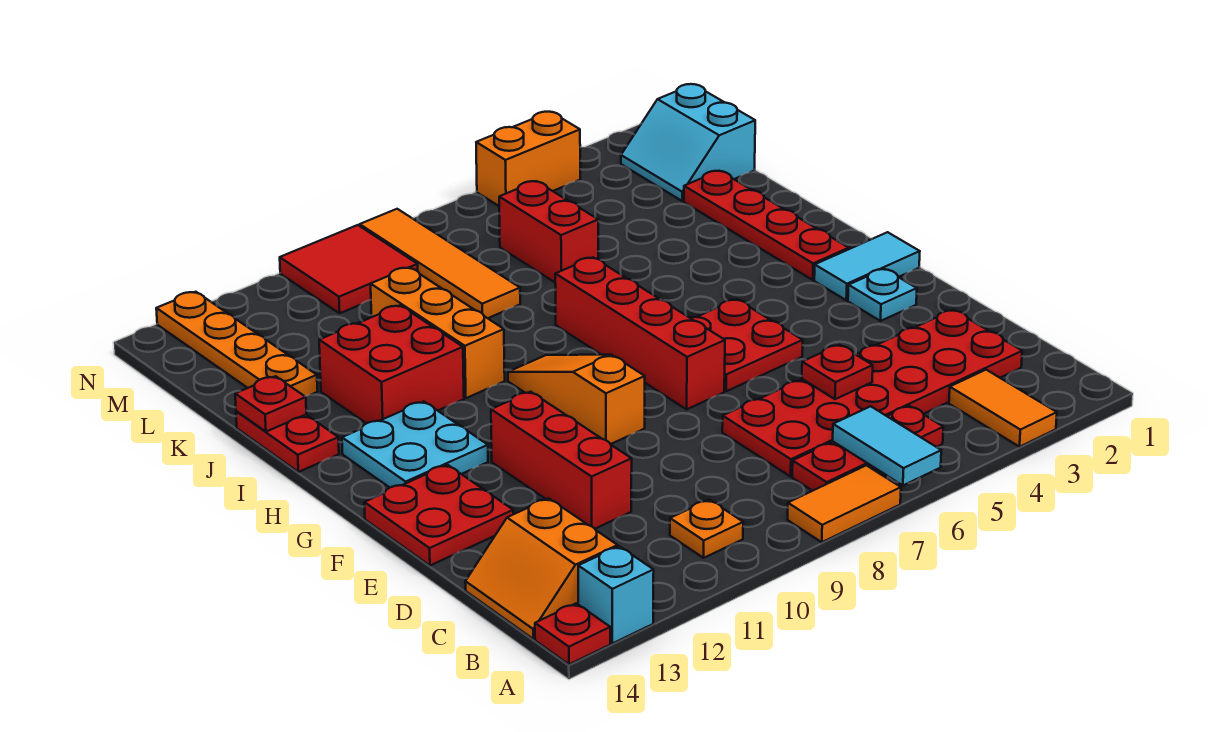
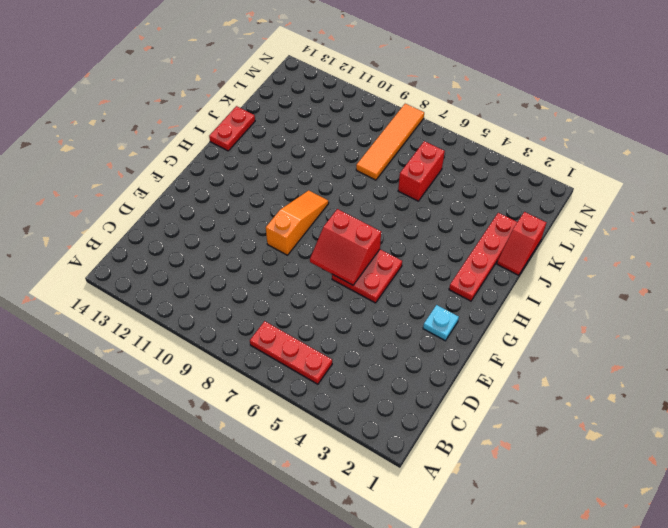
red 2x2 slope [310,209,381,285] -> none
red 1x2 slope [497,212,546,275] -> none
none -> orange 1x2 tile [949,370,1057,447]
none -> orange 1x2 tile [787,465,901,542]
none -> cyan 1x1 brick [578,546,654,643]

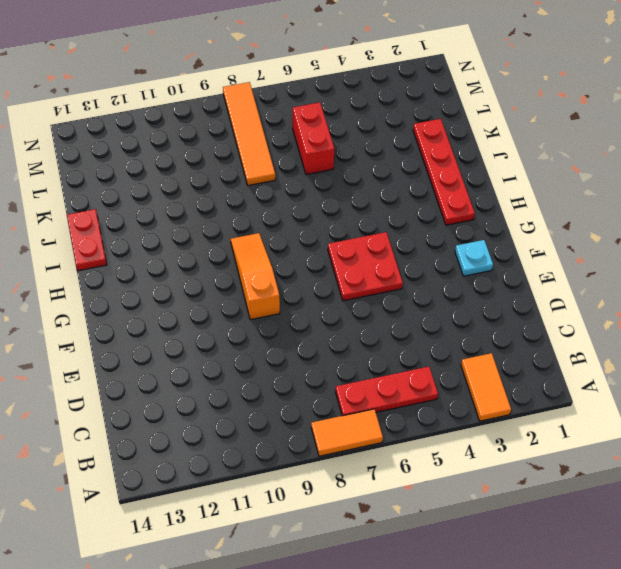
none -> cyan 1x1 brick [578,546,654,643]
none -> red 1x1 plate [535,603,610,664]
none -> orange 1x1 plate [670,500,743,558]

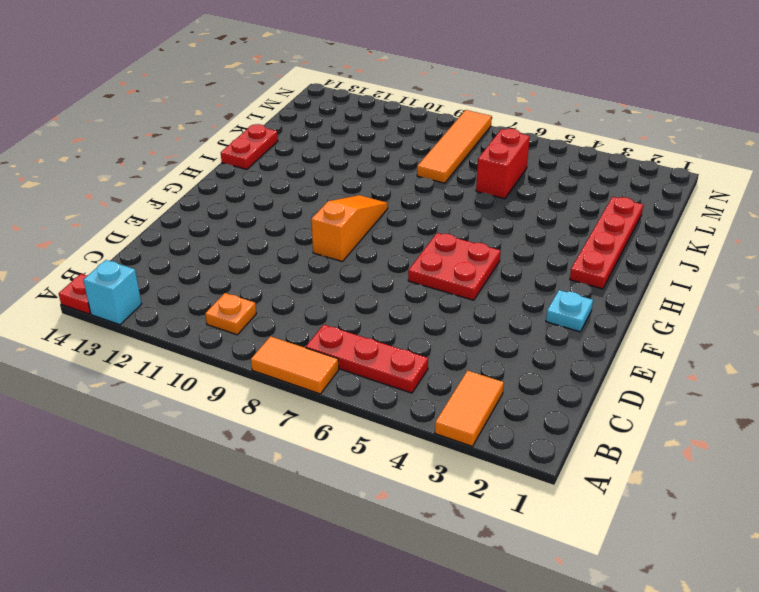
none -> orange 2x2 slope [465,498,618,639]
none -> red 2x6 plate [722,310,1022,476]
none -> red 1x3 brick [491,392,632,529]

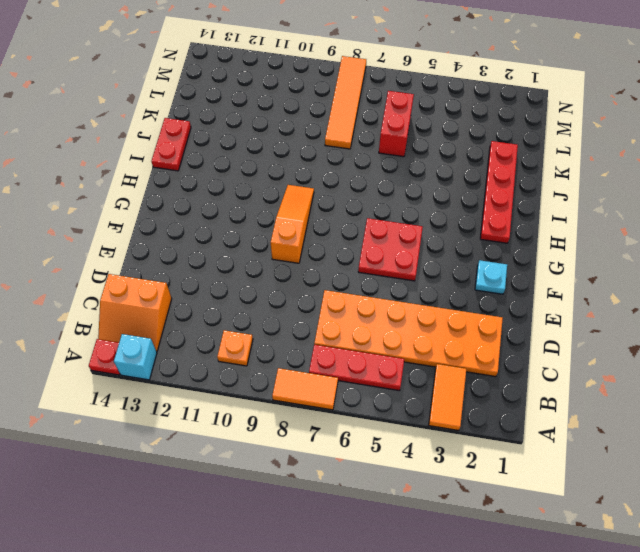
orange 2x2 slope [98,274,172,351] -> orange 2x2 slope turned to [465,498,618,639]
orange 2x6 plate [314,290,503,377] -> red 2x6 plate [722,310,1022,476]
none -> red 1x3 brick [491,392,632,529]
none -> red 2x2 plate [364,465,513,565]
none -> red 1x4 brick [555,258,725,409]

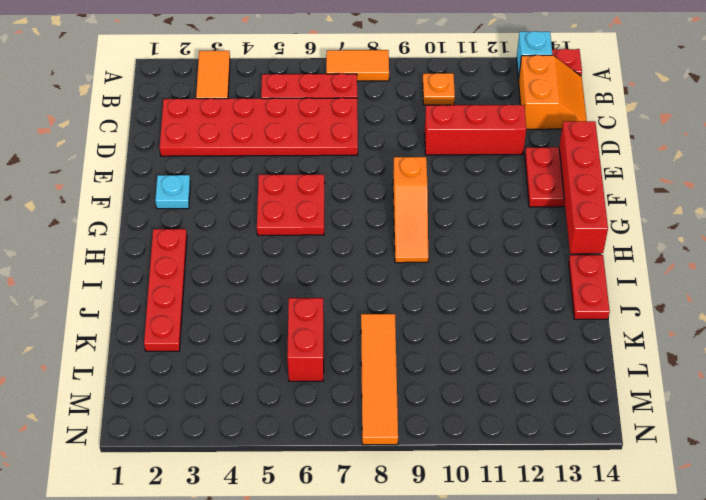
red 1x3 brick [425,105,526,155] -> red 1x3 brick turned to [491,392,632,529]
red 1x4 brick [559,121,608,254] -> red 1x4 brick moved to [555,258,725,409]
none -> cyan 1x2 tile [814,232,920,300]
none -> cyan 2x2 plate [342,402,488,487]
none -> orange 1x3 brick [371,267,505,398]

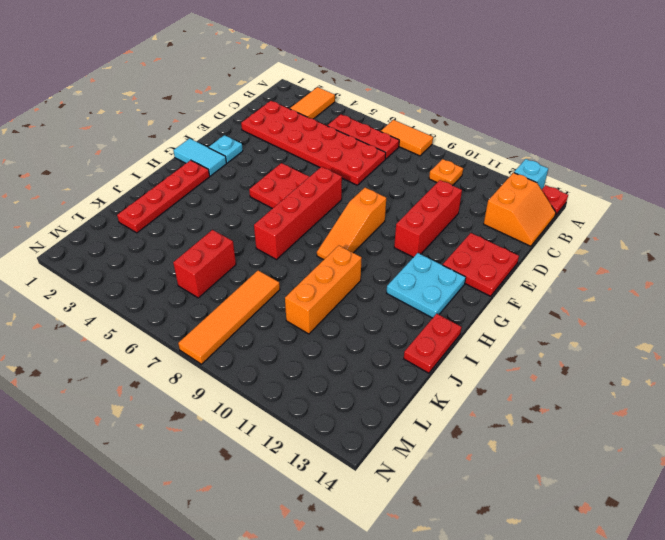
none -> red 2x2 brick [319,305,464,423]
none -> orange 1x4 plate [156,292,318,396]
none -> cyan 2x2 slope [621,84,755,201]

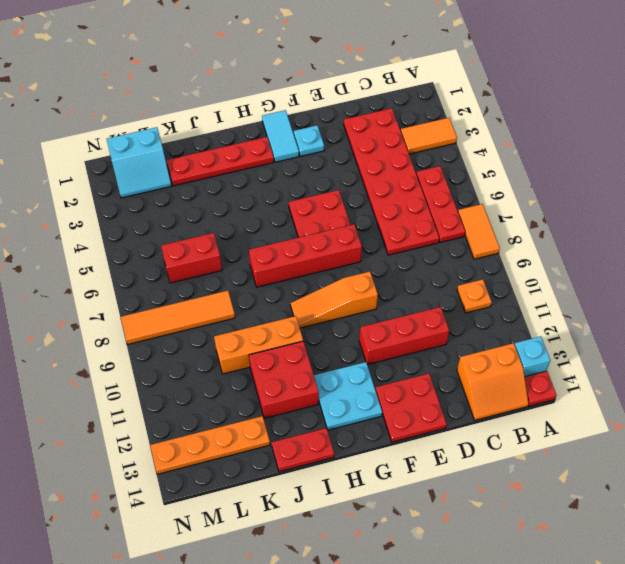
none -> red 2x2 tile [280,225,418,313]
none -> orange 1x2 brick [476,112,580,206]
none -> cyan 1x2 tile [833,406,941,485]

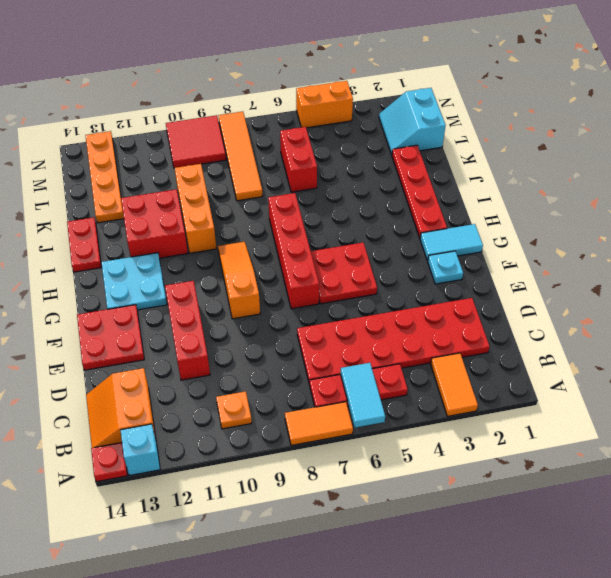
none -> red 1x1 plate [802,345,873,399]
none -> red 1x1 plate [235,376,306,432]

